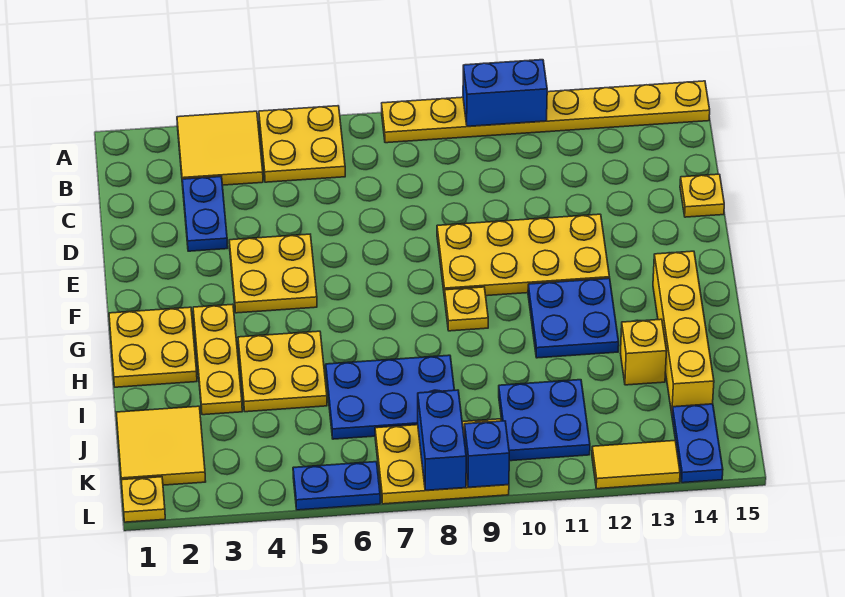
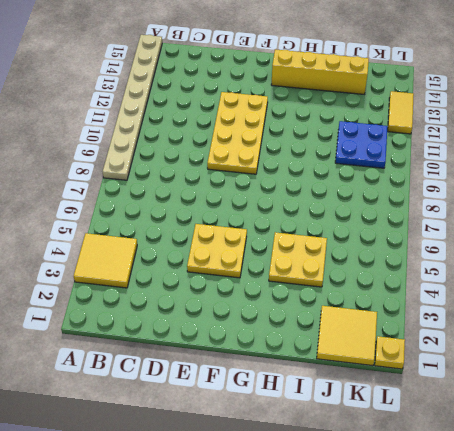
tan 1x8 plate [103,35,162,180] -> yellow 1x8 plate [382,81,710,143]
none -> yellow 2x2 plate [259,106,345,182]
none -> blue 1x2 plate [182,176,228,251]
none -> yellow 1x1 plate [680,174,724,217]

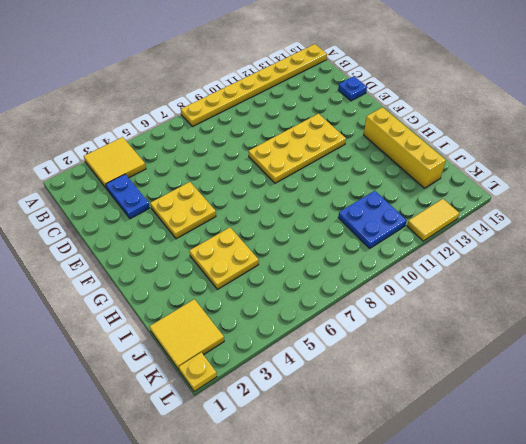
blue 1x1 plate [338,76,367,101] -> yellow 1x1 plate [680,174,724,217]
none -> yellow 2x2 plate [259,106,345,182]
none -> yellow 2x2 plate [109,307,197,387]
none -> yellow 1x3 plate [193,304,242,415]

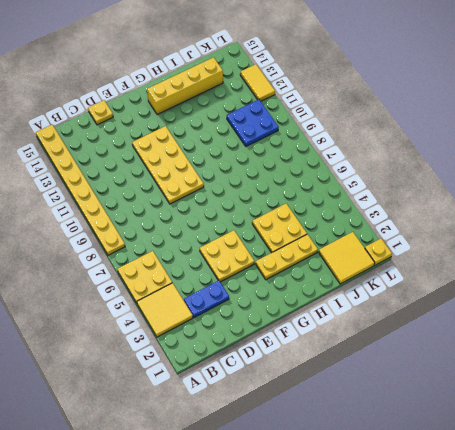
none -> yellow 2x2 plate [109,307,197,387]
none -> yellow 1x1 plate [445,287,488,331]
none -> blue 2x2 plate [528,278,619,358]

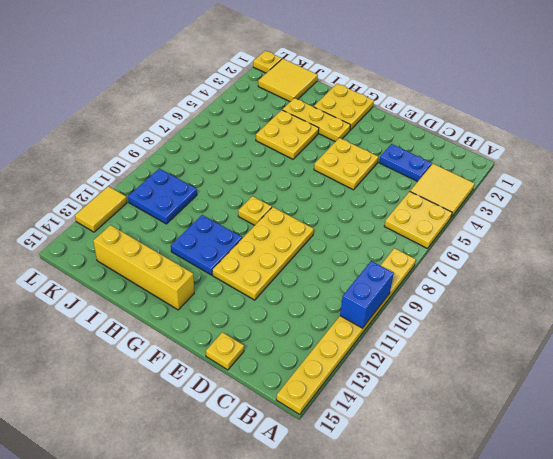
none -> blue 2x3 plate [326,355,454,439]
none -> yellow 1x1 brick [621,319,666,385]
none -> yellow 2x3 plate [375,419,509,504]

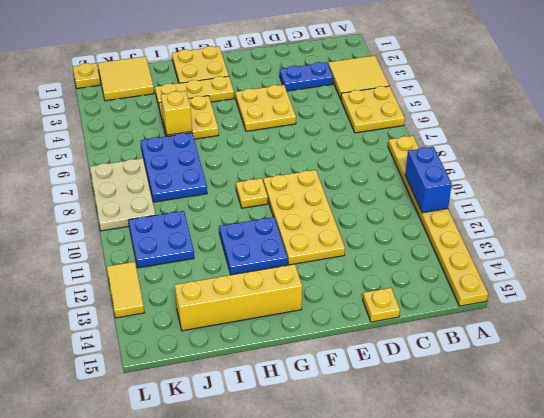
yellow 1x1 brick [161,91,192,135] -> yellow 1x1 brick moved to [621,319,666,385]
tan 2x3 plate [90,158,155,231] -> yellow 2x3 plate [375,419,509,504]
none -> blue 1x2 plate [672,404,723,483]
none -> blue 1x2 plate [293,462,380,510]
none -> blue 1x2 brick [418,390,466,490]

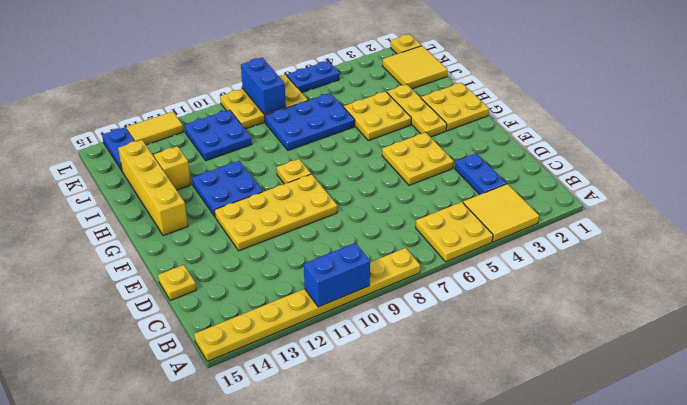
none -> blue 1x1 brick [464,421,509,487]

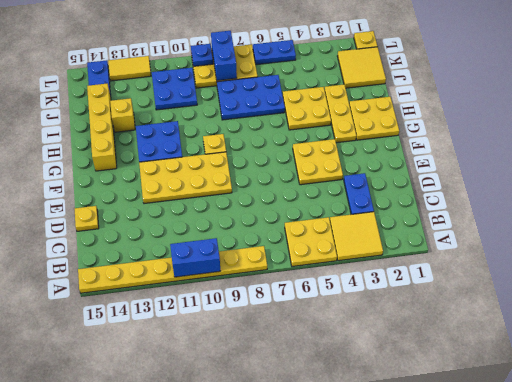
blue 1x1 plate [191,44,213,66] -> blue 1x1 brick [464,421,509,487]

